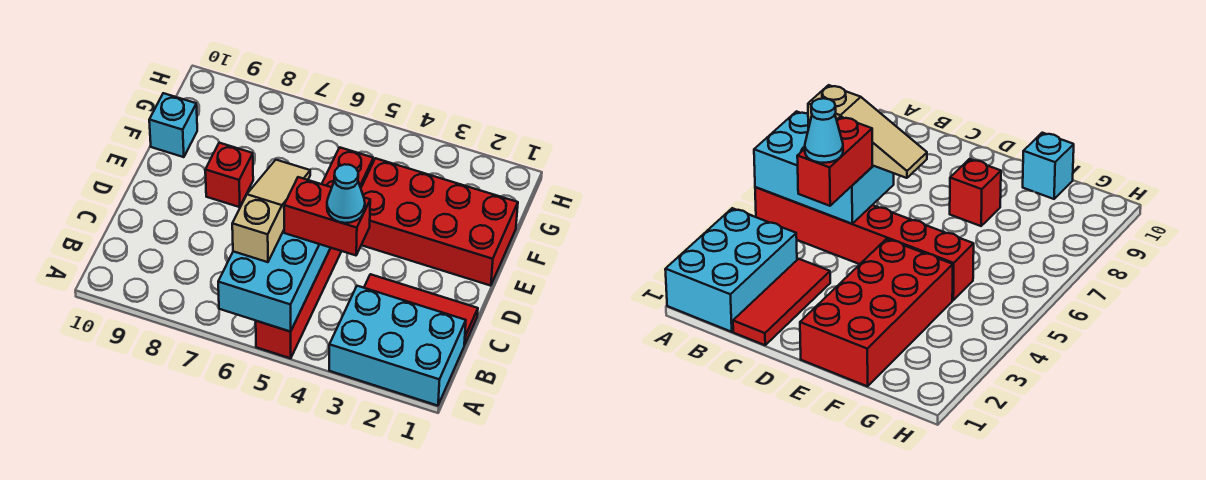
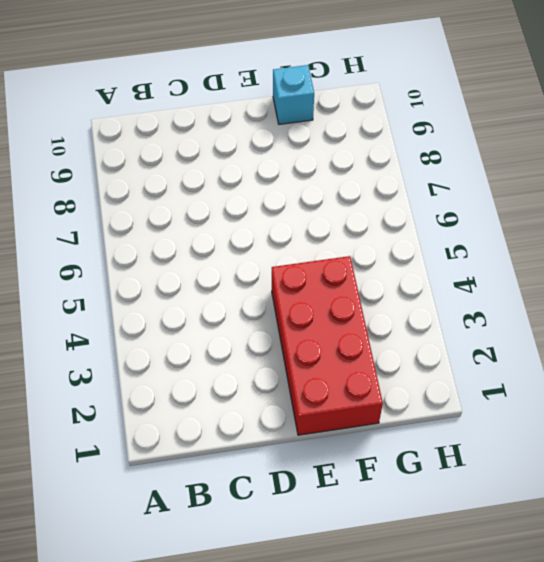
none -> cyan 2x3 brick [329,286,466,406]
none -> red 1x6 brick [256,148,373,358]

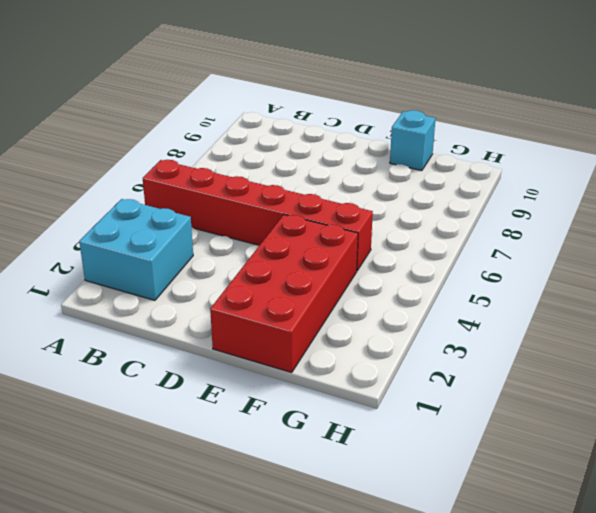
cyan 2x2 brick [79,199,193,300] -> cyan 2x3 brick [329,286,466,406]
none -> red 1x3 tile [364,274,478,345]
none -> red 1x1 brick [205,143,253,207]

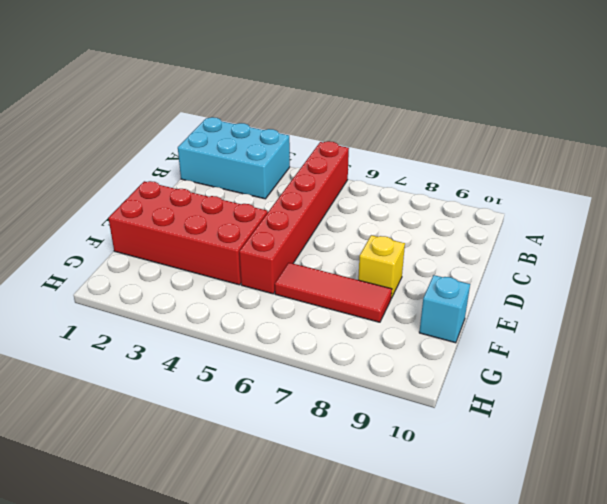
yellow 1x1 brick [358,235,405,298] -> red 1x1 brick [205,143,253,207]
red 1x3 tile [275,263,392,322] -> red 1x3 tile moved to [364,274,478,345]
none -> cyan 2x3 brick [218,231,330,332]
none -> tan 1x3 slope [232,160,310,262]

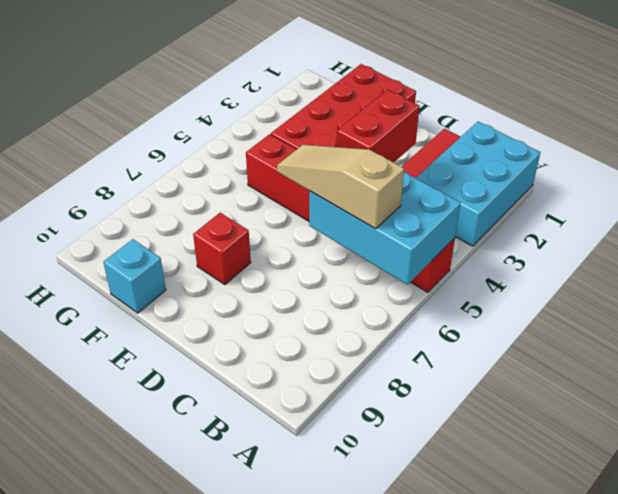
none -> cyan 1x1 cone [327,164,365,223]

